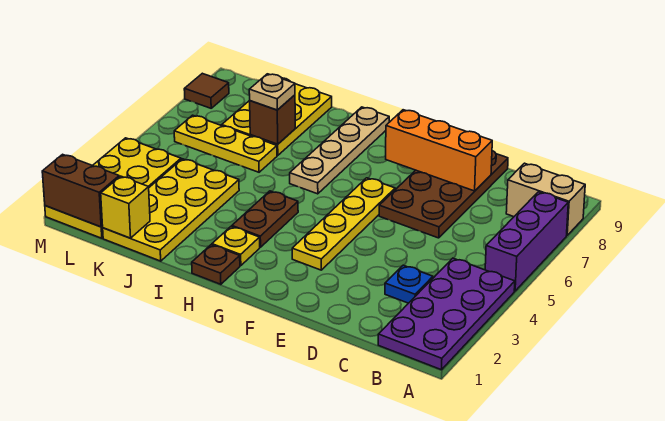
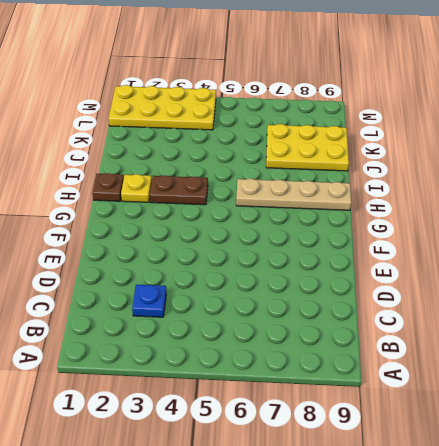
none -> purple 2x4 plate [378,258,515,370]
none -> purple 1x3 brick [485,192,568,291]
none -> tan 1x2 brick [506,163,585,235]

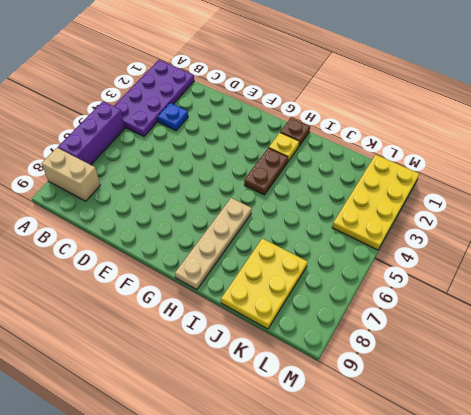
none -> brown 2x4 plate [379,151,508,238]
none -> yellow 1x4 plate [292,178,395,270]
none -> yellow 2x4 plate [103,159,239,261]

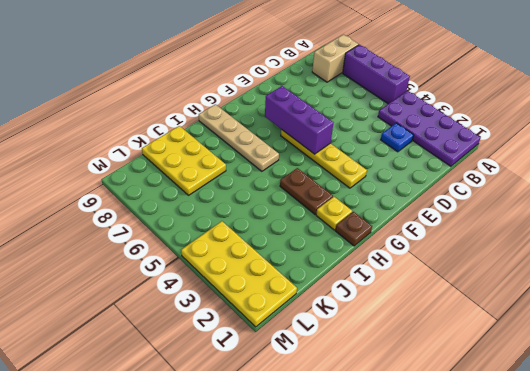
purple 1x3 brick [265,86,333,154] -> none
none -> brown 2x4 plate [379,151,508,238]
none -> yellow 2x4 plate [103,159,239,261]
none -> yellow 1x3 plate [174,115,277,172]

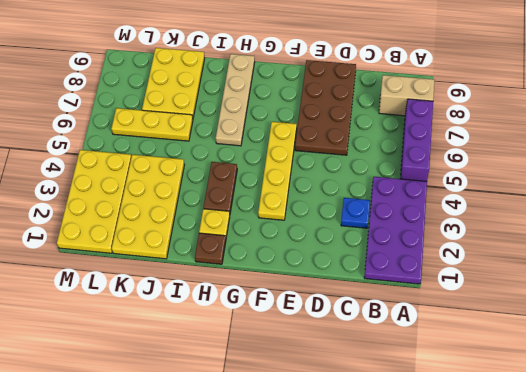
none -> brown 1x1 tile [184,73,229,108]
none -> orange 1x3 brick [386,110,492,191]
none -> brown 1x1 brick [250,95,295,144]

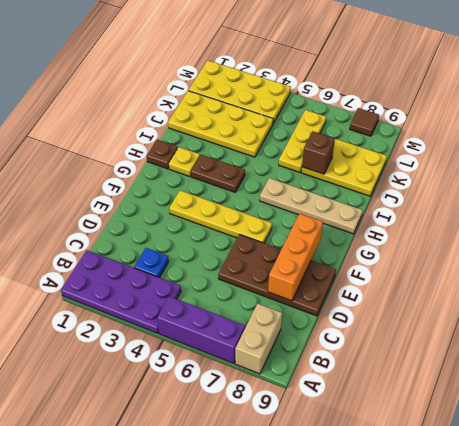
none -> yellow 1x1 brick [101,176,150,238]
none -> brown 1x2 brick [42,154,119,227]
none -> tan 1x1 plate [249,74,295,110]

